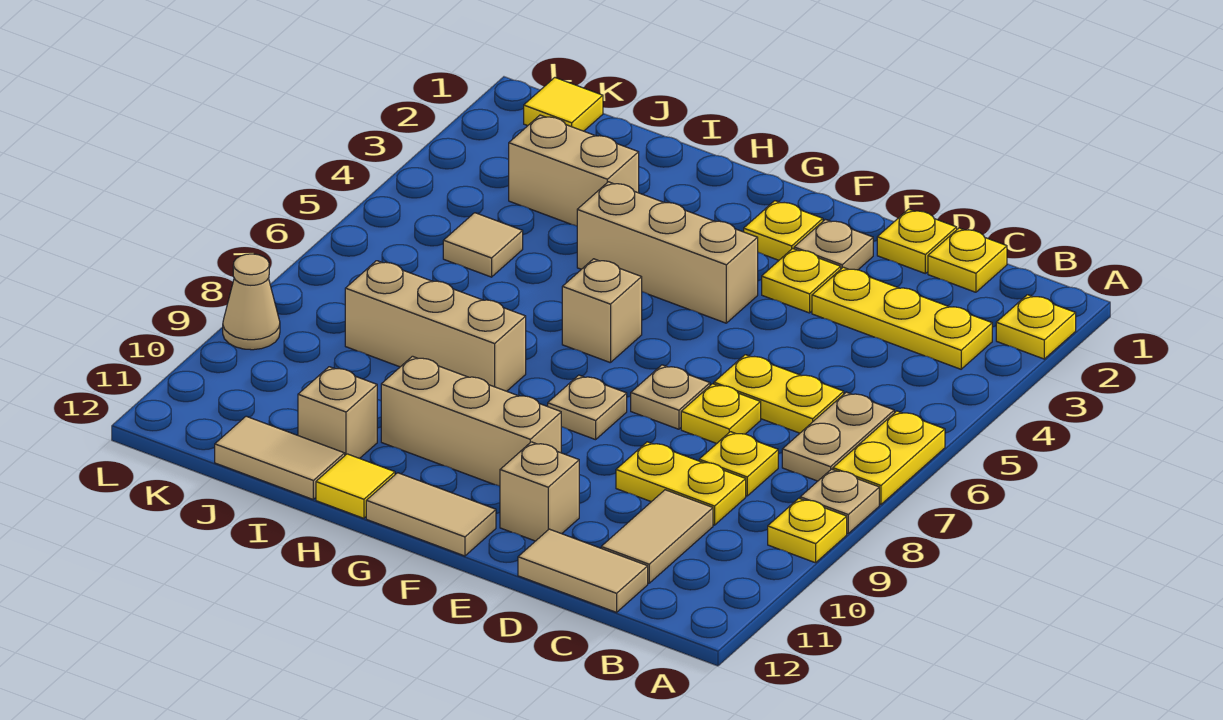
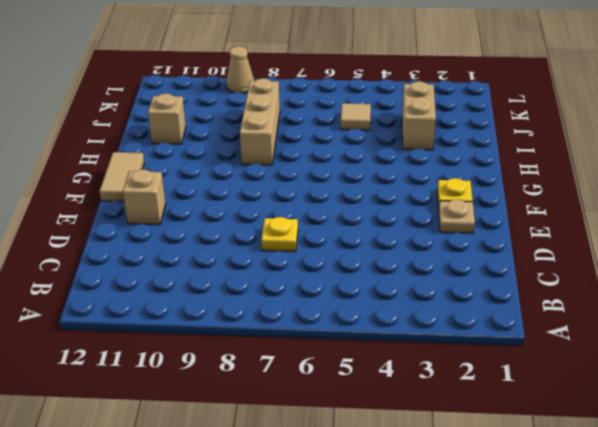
none -> yellow 1x1 plate [996,295,1076,359]
none -> yellow 1x2 plate [833,411,945,505]
none -> tan 1x1 plate [800,469,879,533]
none -> yellow 1x1 plate [768,498,847,563]

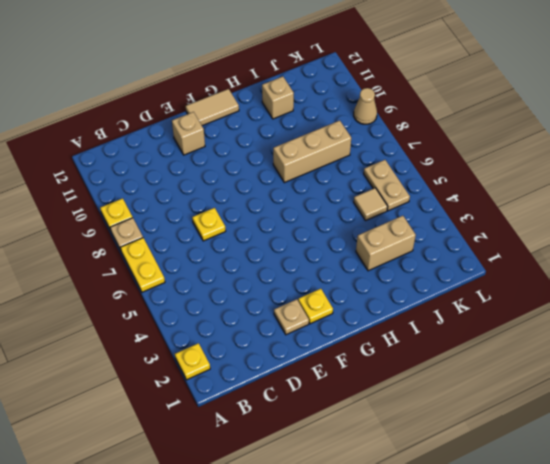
tan 1x2 plate [364,160,410,211] -> tan 1x2 plate moved to [782,392,894,481]
none -> yellow 1x3 plate [812,267,992,369]
none -> yellow 1x1 plate [928,228,1007,292]
none -> yellow 1x2 plate [714,355,844,433]
none -> yellow 1x1 plate [699,432,778,496]

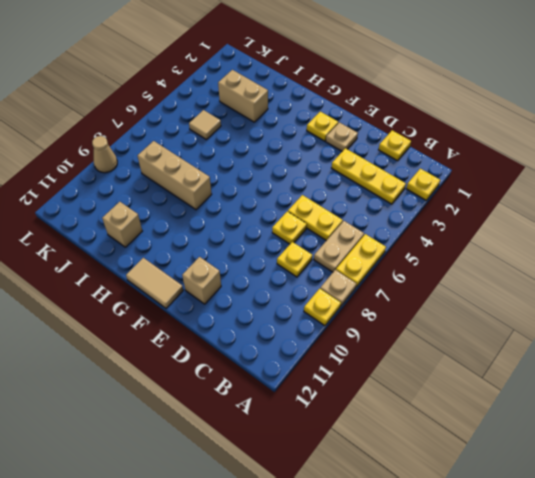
none -> yellow 1x2 plate [616,442,746,525]
none -> tan 1x2 tile [601,490,713,583]
none -> tan 1x2 tile [518,529,648,612]
none -> yellow 1x1 plate [877,209,957,273]

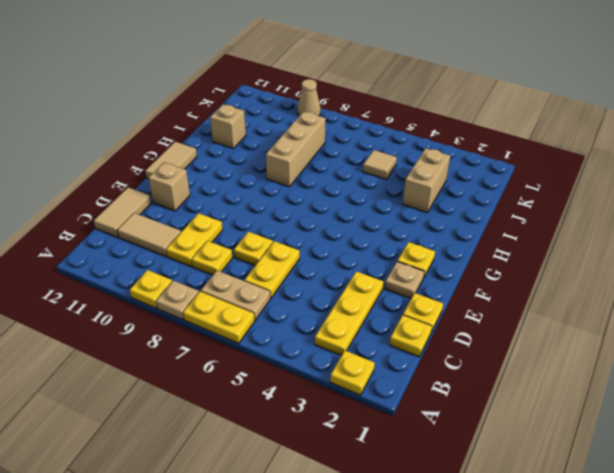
none -> yellow 1x1 plate [762,248,841,313]
none -> tan 1x1 plate [631,365,710,429]
none -> tan 1x3 brick [577,182,758,323]
none -> tan 1x1 plate [548,375,627,440]

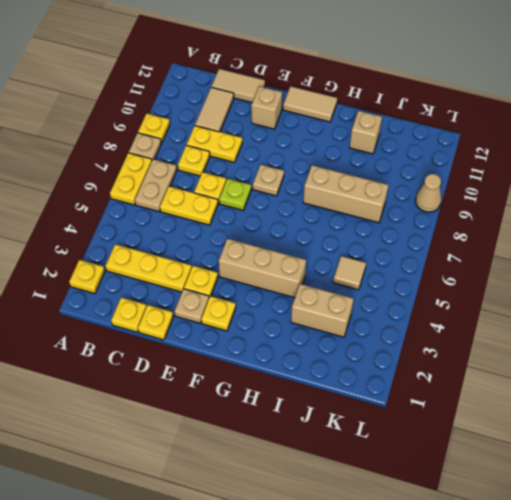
lime 1x1 plate [219,179,251,210] -> tan 1x1 plate [631,365,710,429]
none -> tan 1x3 brick [381,356,561,486]
none -> tan 1x1 brick [562,259,642,363]
none -> yellow 1x1 tile [316,454,395,518]
none -> tan 1x2 tile [215,416,345,499]

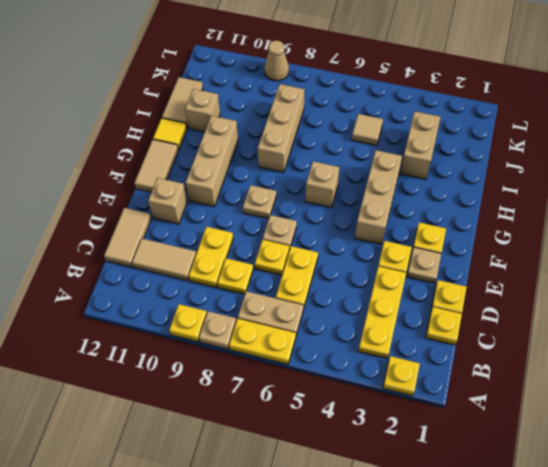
none -> yellow 1x1 tile [524,78,603,131]

